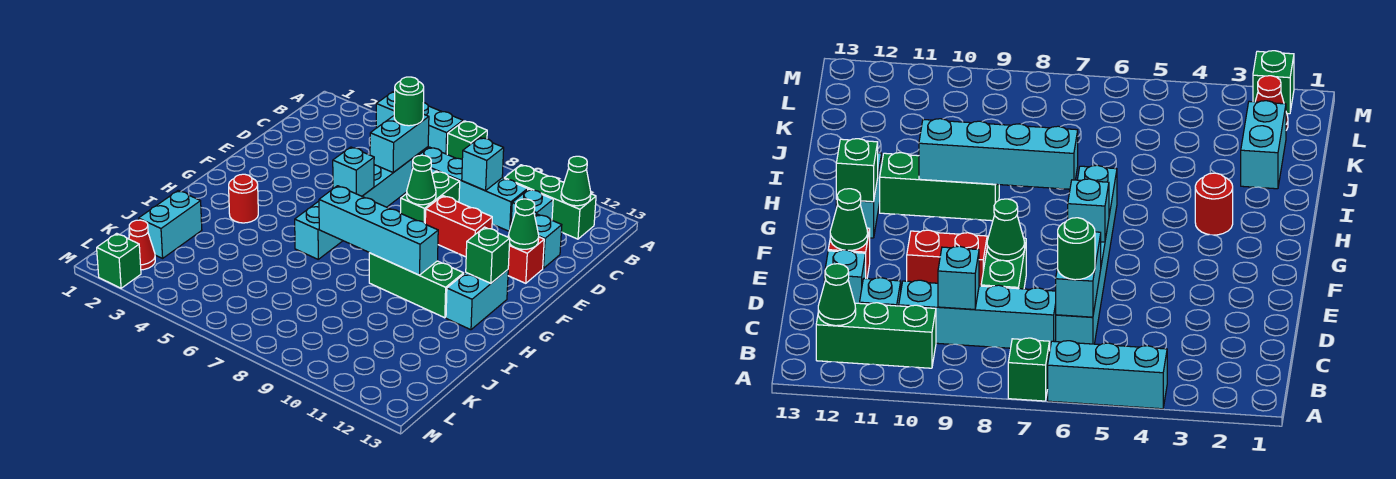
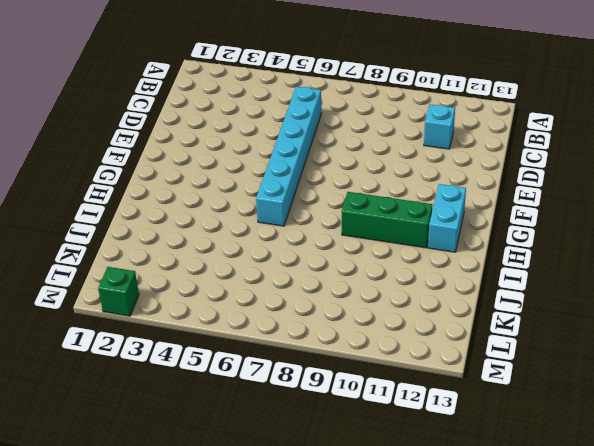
none -> cyan 1x3 brick [376,92,463,154]
none -> green 1x1 brick [447,121,487,159]
none -> green 1x3 brick [504,165,596,239]

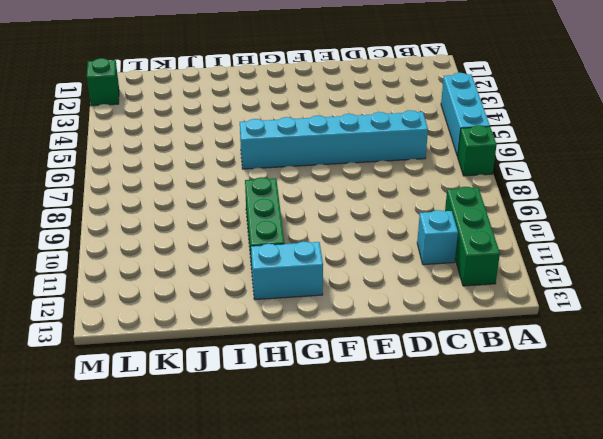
none -> cyan 1x4 brick [412,147,528,231]
none -> green 1x2 brick [401,171,460,223]
none -> cyan 1x1 brick [535,214,562,268]

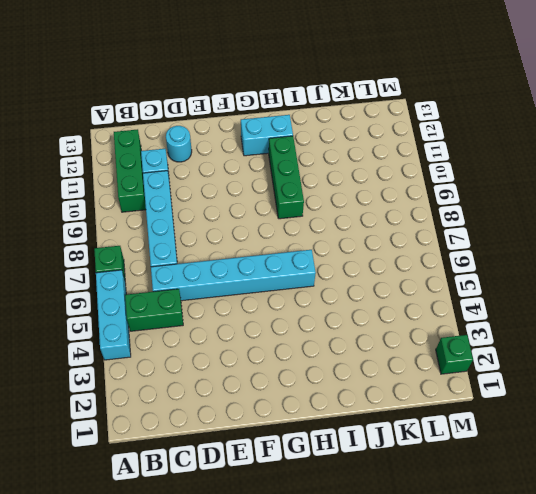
green 1x2 brick [125,289,183,331] -> green 1x2 brick moved to [401,171,460,223]
cyan 1x1 round brick [166,126,192,162] -> cyan 1x1 brick [535,214,562,268]
none -> red 1x2 brick [425,196,492,257]
none -> red 1x1 brick [508,237,544,283]
none -> red 1x1 round brick [229,174,258,223]

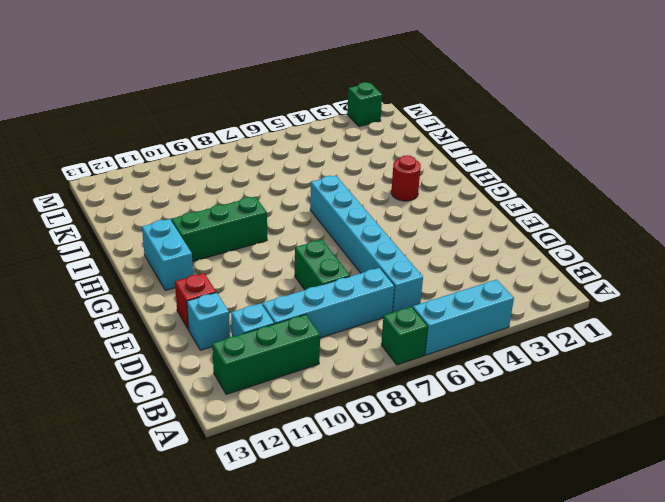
none -> red 1x2 brick [425,196,492,257]
none -> cyan 1x2 brick [139,190,202,258]
none -> red 1x1 cone [129,220,155,270]

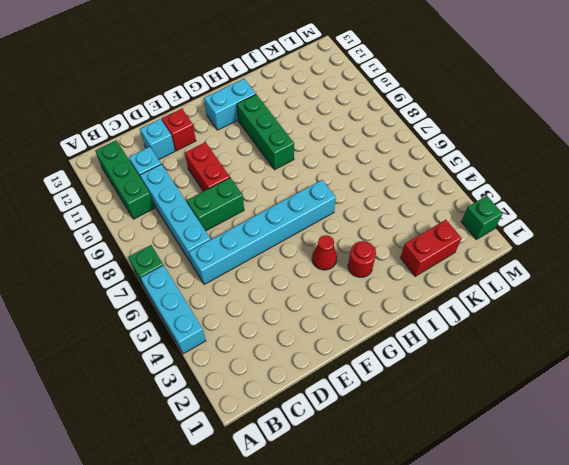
red 1x1 cone [312,235,337,270] -> red 1x1 cone moved to [129,220,155,270]
red 1x2 brick [400,220,461,276] -> cyan 1x2 brick [139,190,202,258]
none -> green 1x1 cone [561,156,591,206]
none -> cyan 1x2 brick [370,114,429,172]
none -> cyan 1x1 brick [462,138,504,191]

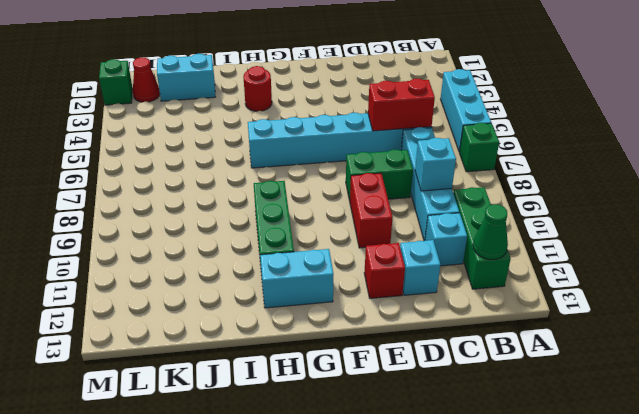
red 1x2 brick [368,79,435,131] -> cyan 1x2 brick [370,114,429,172]
none -> green 1x1 cone [407,155,436,205]
none -> green 1x1 cone [508,199,539,249]
none -> cyan 1x1 brick [333,147,374,196]

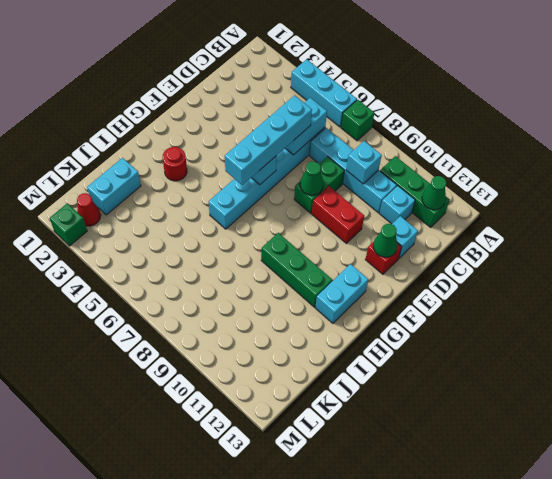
cyan 1x4 brick [225,95,312,185] -> cyan 1x4 brick turned to [319,186,438,275]
none -> green 1x1 brick [466,227,510,283]
none -> green 1x1 round brick [394,77,424,126]

